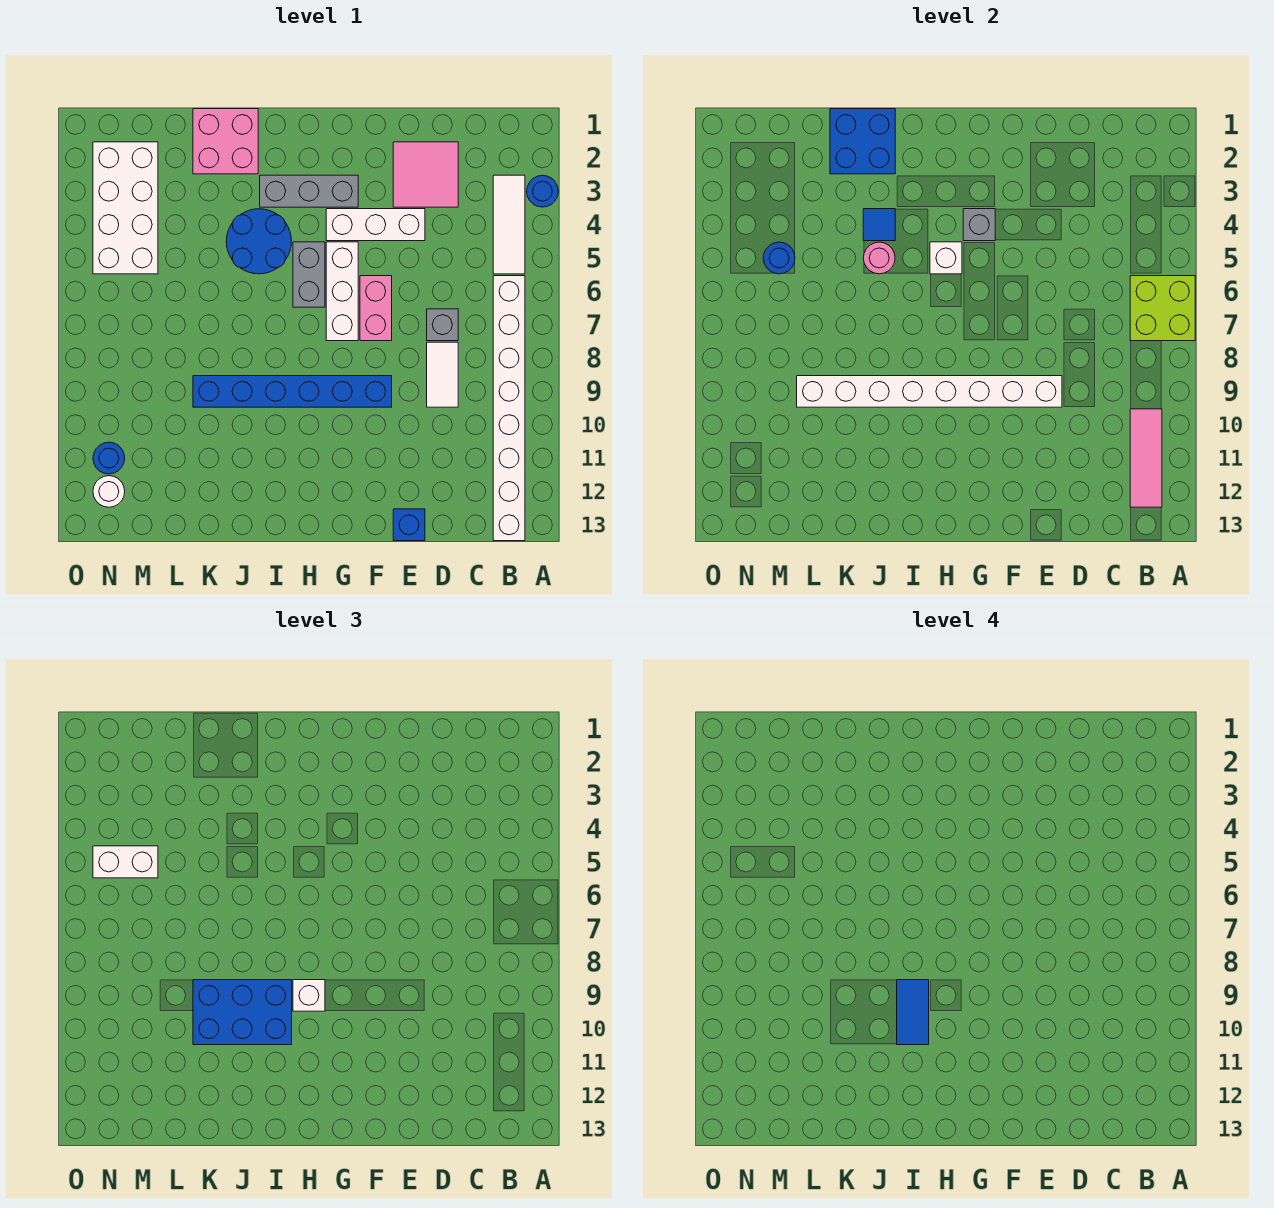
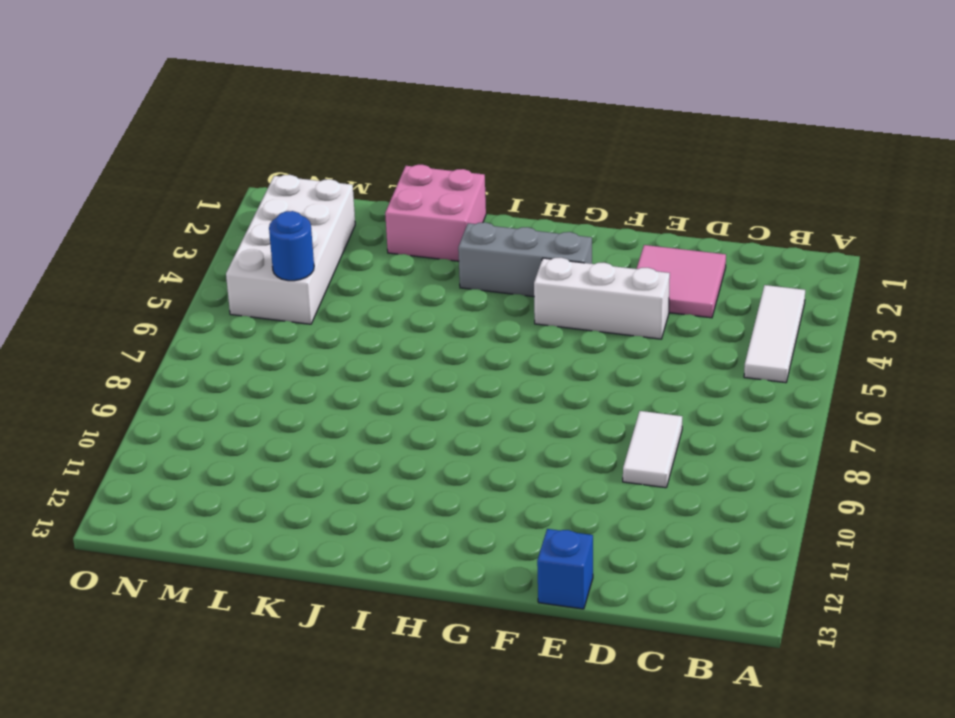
none -> blue 1x1 round brick [527,175,558,207]
none -> white 1x8 brick [493,276,525,541]
none -> grey 1x1 brick [427,309,458,341]
none -> pink 1x2 brick [360,276,392,341]

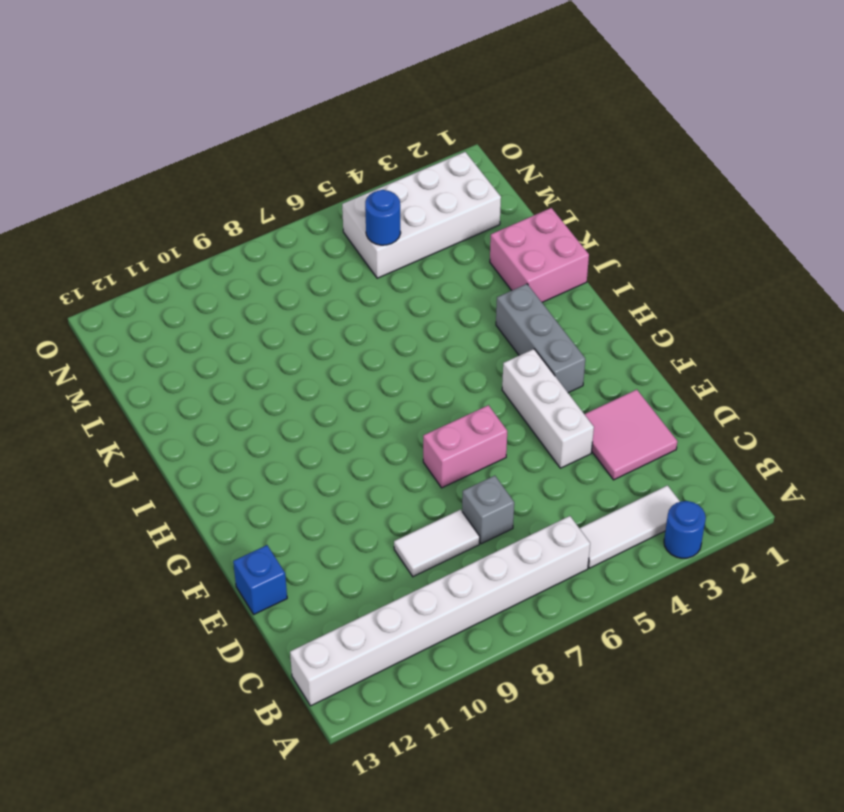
none -> blue 1x6 brick [193,376,392,407]
none -> white 1x3 brick [326,242,358,341]
none -> grey 1x2 brick [293,242,325,307]
none -> blue 2x2 round brick [226,209,292,274]

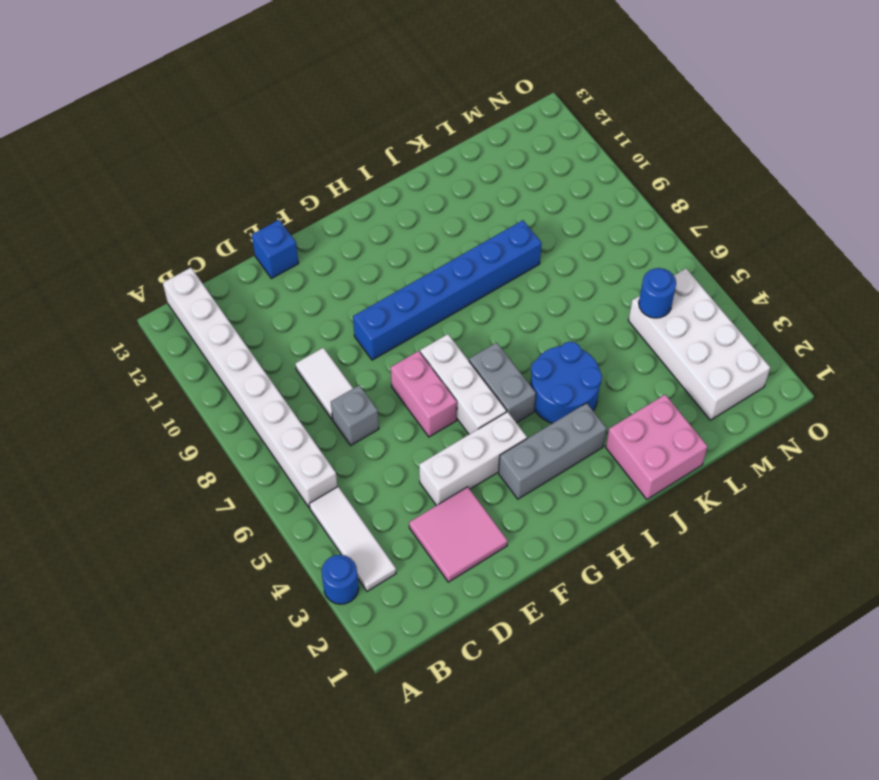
none -> blue 1x1 round brick [93,442,125,474]
none -> white 1x1 round brick [93,476,125,507]
none -> lime 2x2 brick [1130,276,1195,341]
none -> pink 1x3 tile [1130,409,1162,507]

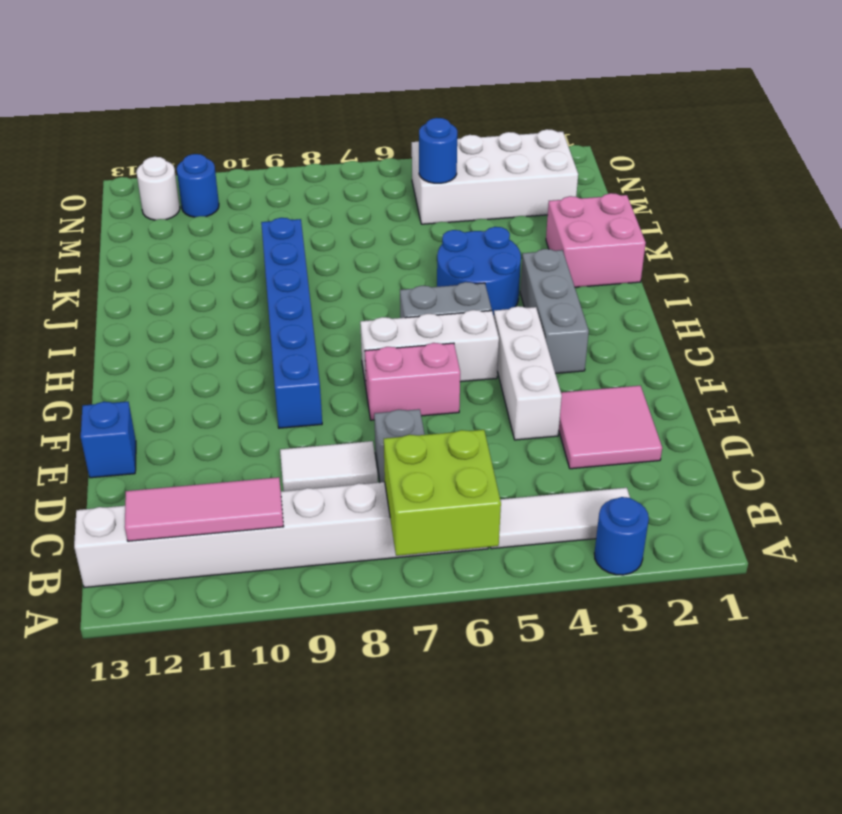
none -> white 1x8 brick [797,376,1062,407]
none -> grey 1x1 brick [963,209,995,241]
none -> white 1x1 brick [930,242,962,274]
none -> blue 2x2 brick [830,109,895,174]

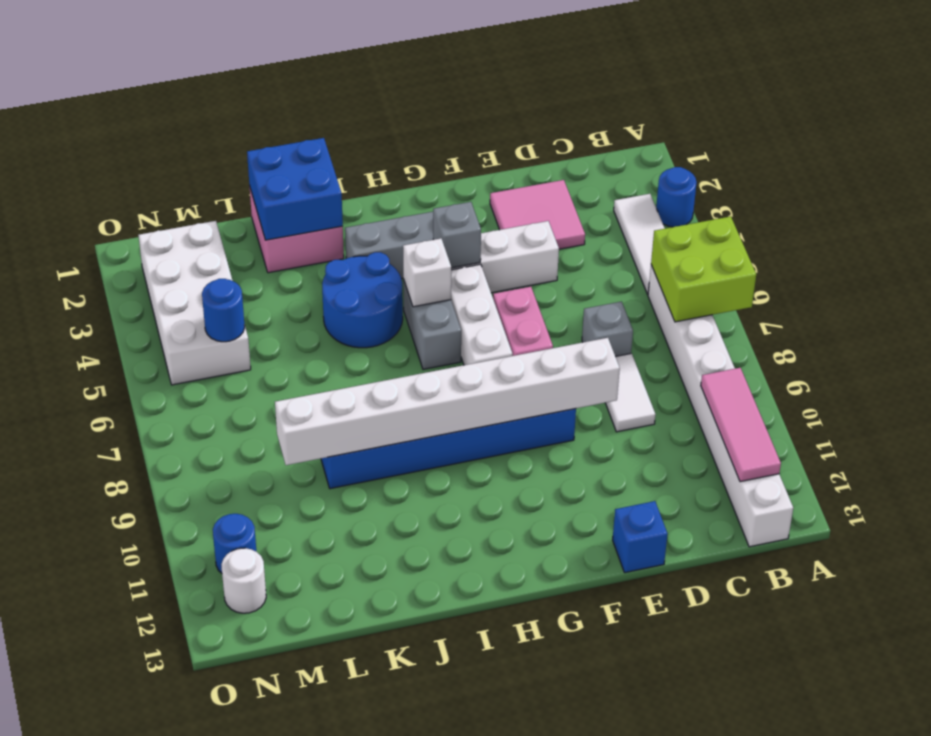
none -> blue 1x1 tile [863,209,895,241]
none -> pink 1x1 round brick [863,242,895,274]
none -> white 1x1 brick [293,980,325,1011]
none -> blue 2x3 brick [193,980,292,1045]

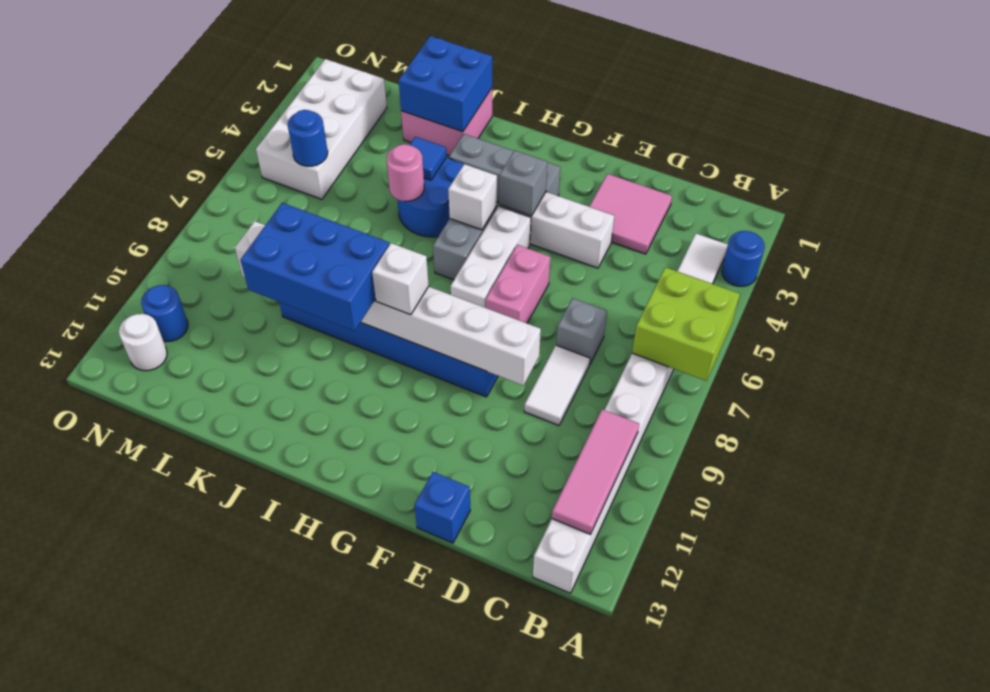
none -> white 1x2 brick [93,846,158,878]
none -> blue 1x2 tile [897,980,929,1045]

